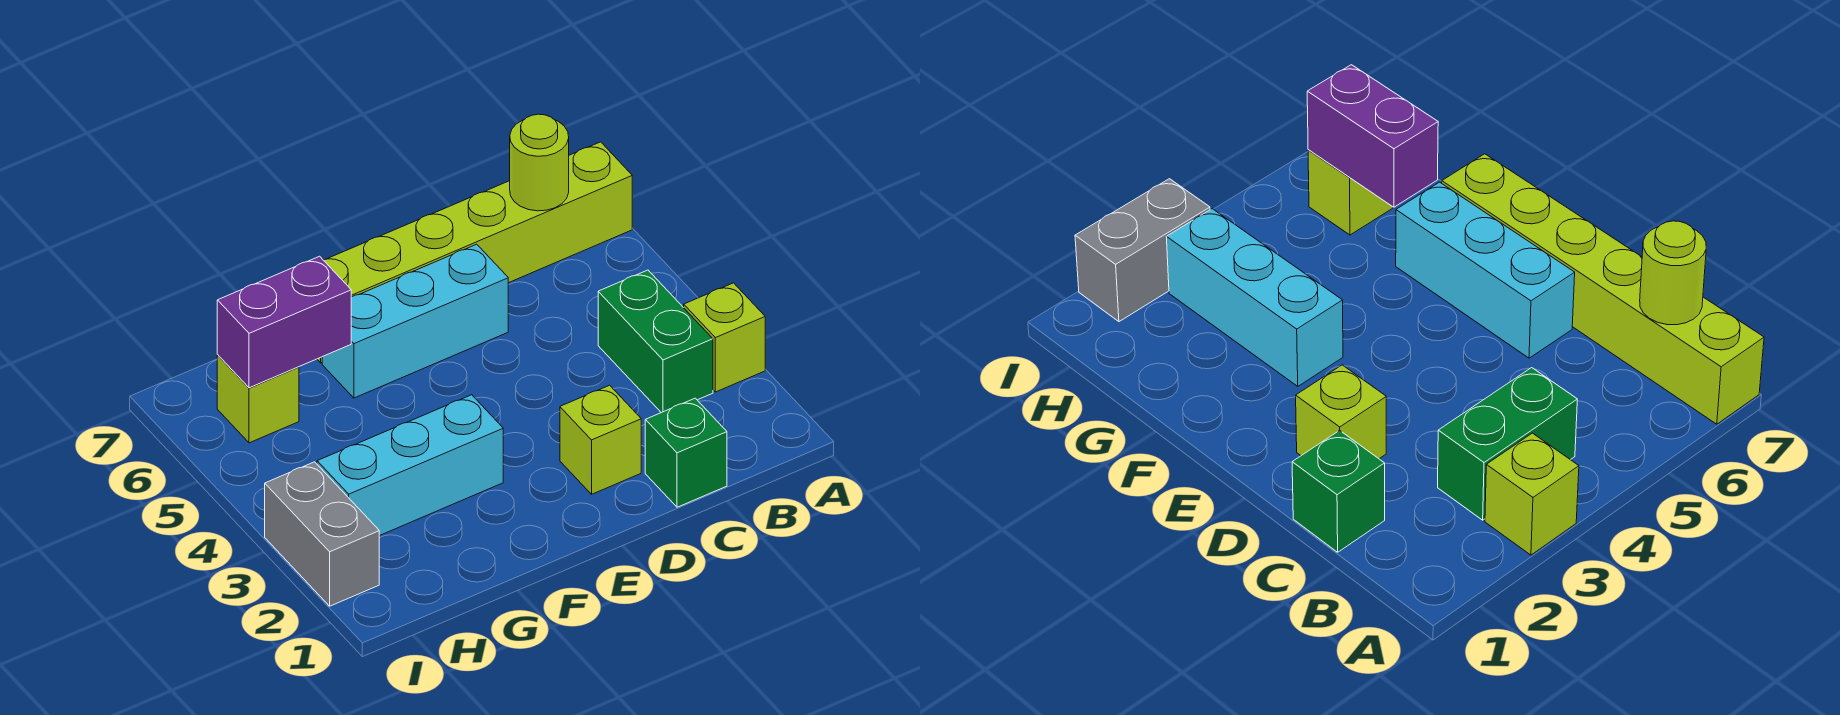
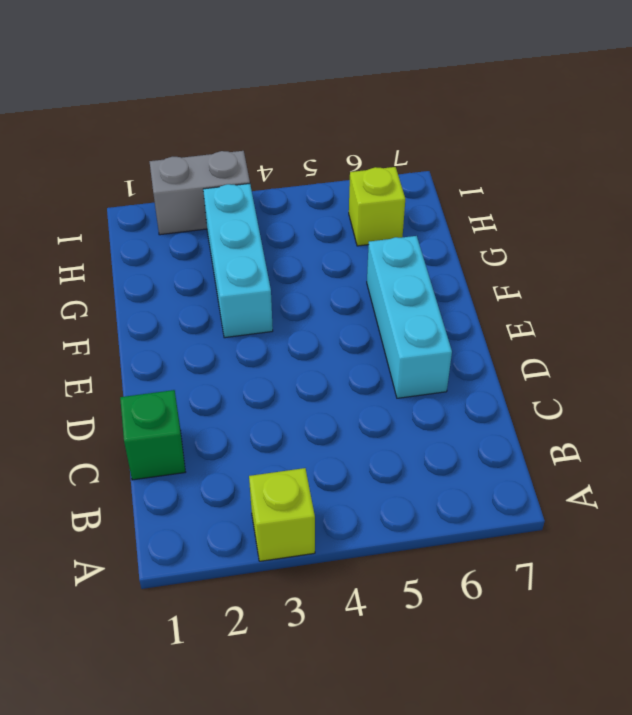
none -> lime 1x6 brick [317,142,632,363]
none -> green 1x2 brick [598,270,713,413]

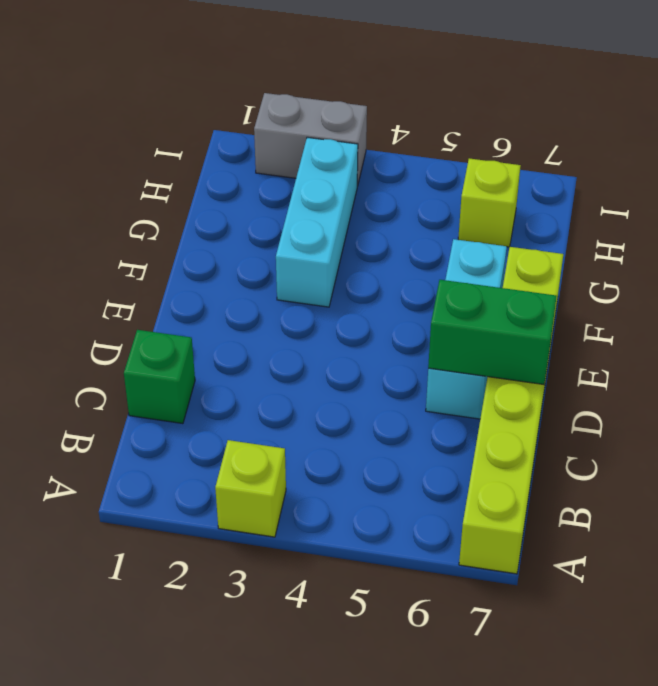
green 1x2 brick [428,280,557,384] -> green 1x2 brick moved to [598,270,713,413]
none -> lime 1x1 brick [560,385,641,494]
none -> lime 1x1 round brick [510,114,569,211]

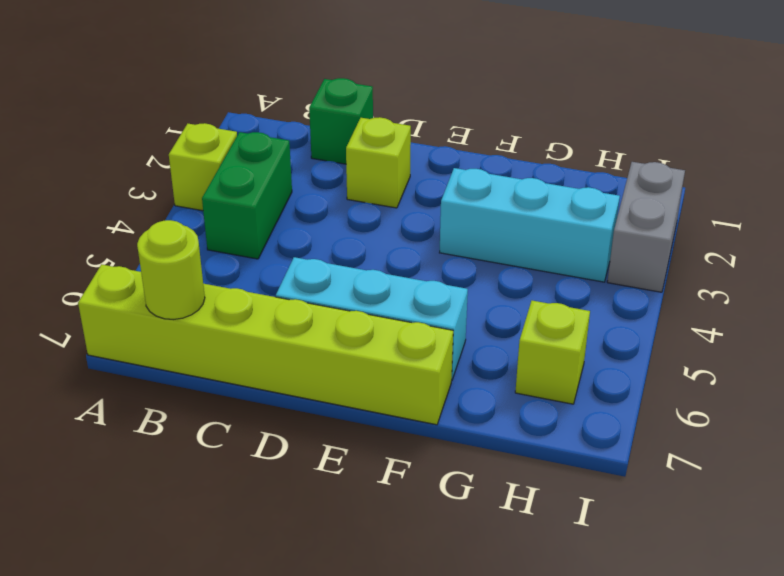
none -> purple 1x2 brick [217,256,351,388]

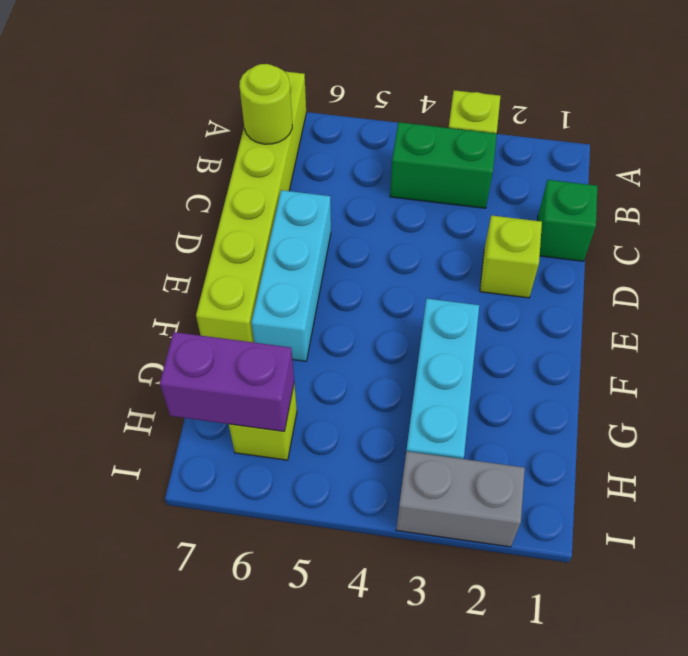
purple 1x2 brick [160,332,294,432] -> purple 1x2 brick turned to [217,256,351,388]

